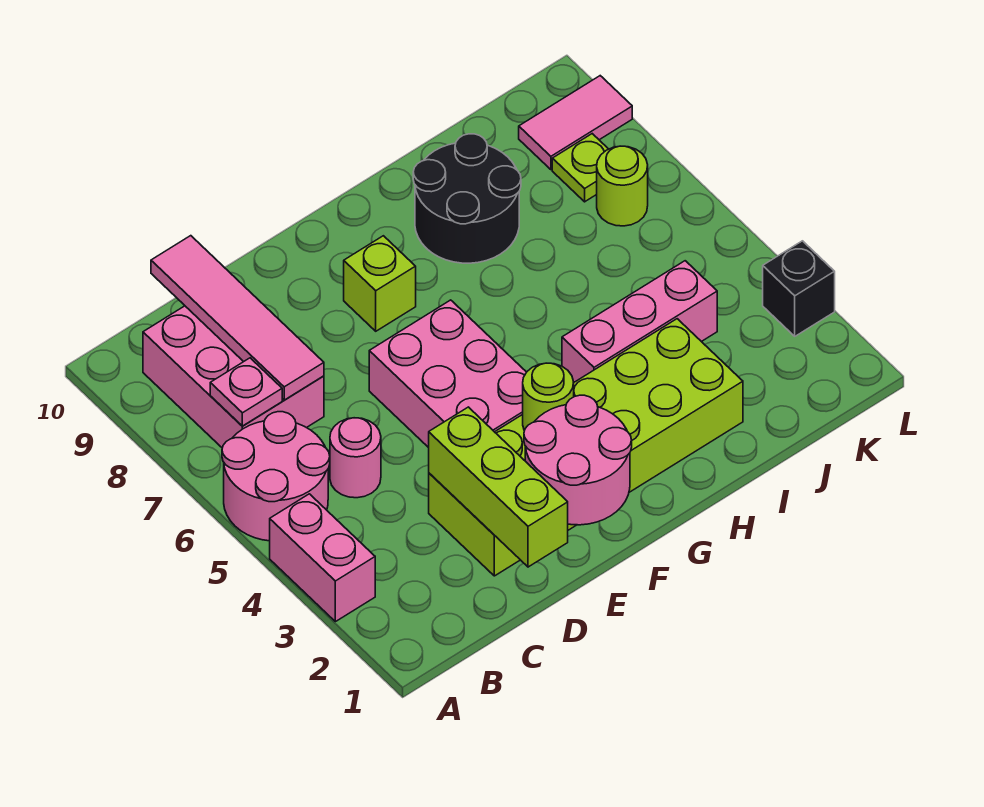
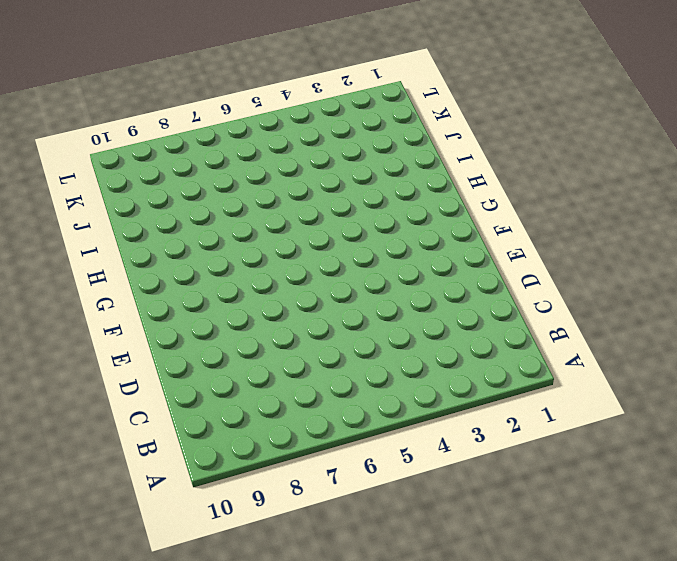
none -> pink 1x2 brick [270,494,375,622]
none -> pink 2x2 round brick [222,412,330,541]
none -> pink 2x3 brick [143,306,324,448]

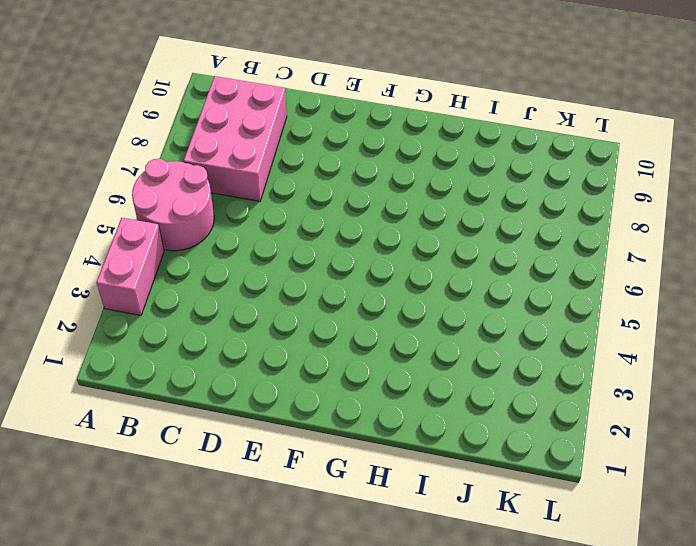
none -> pink 1x1 round brick [330,418,381,498]
none -> lime 2x6 brick [429,319,743,576]
none -> pink 2x3 brick [369,300,526,448]

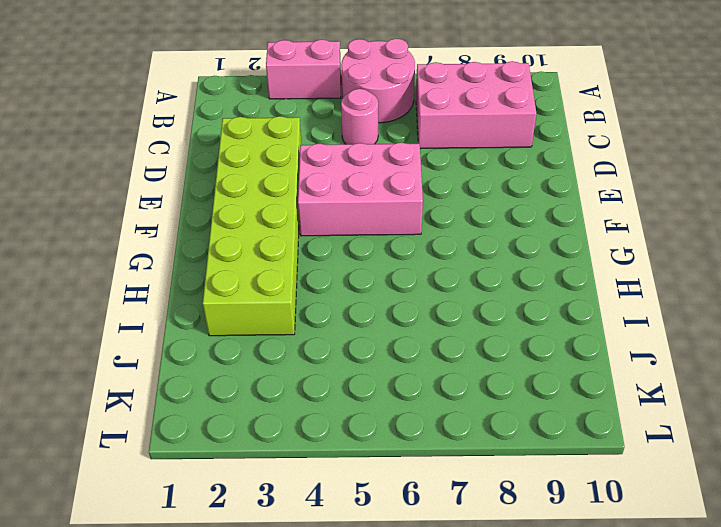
none -> lime 1x1 brick [344,236,416,331]
none -> pink 1x3 brick [562,261,717,382]
none -> black 2x2 round brick [413,134,521,263]

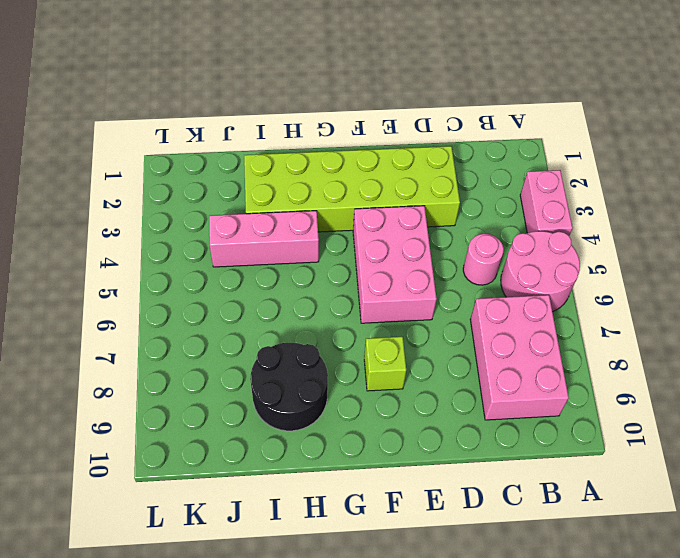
none -> lime 1x1 round brick [597,146,648,226]
none -> lime 1x1 plate [552,134,608,202]
none -> pink 1x2 tile [519,76,632,170]

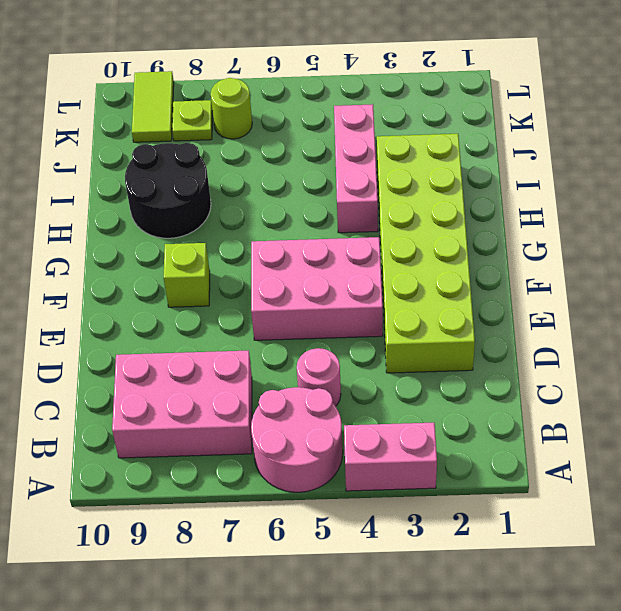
lime 1x2 tile [132,71,174,142] -> pink 1x2 tile [519,76,632,170]
none -> black 1x1 brick [763,241,835,336]
none -> pink 1x1 plate [210,358,282,426]
none -> pink 1x4 tile [151,236,324,400]

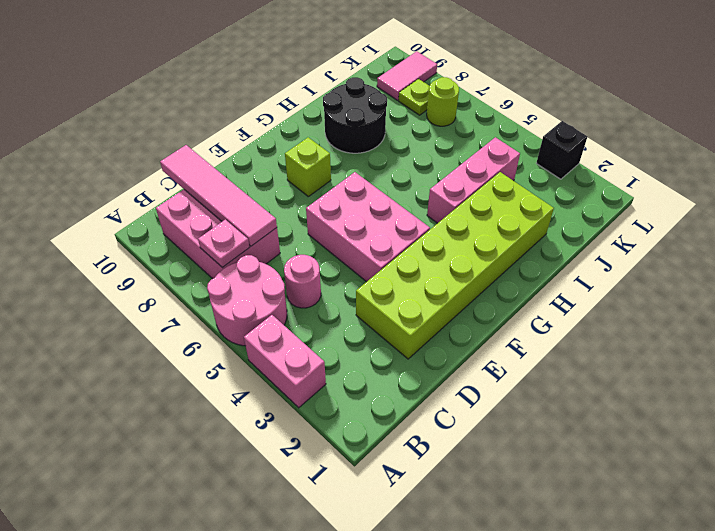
none -> lime 1x3 brick [429,407,568,567]
none -> pink 2x2 round brick [524,395,632,525]
none -> lime 1x1 round brick [523,363,574,431]

